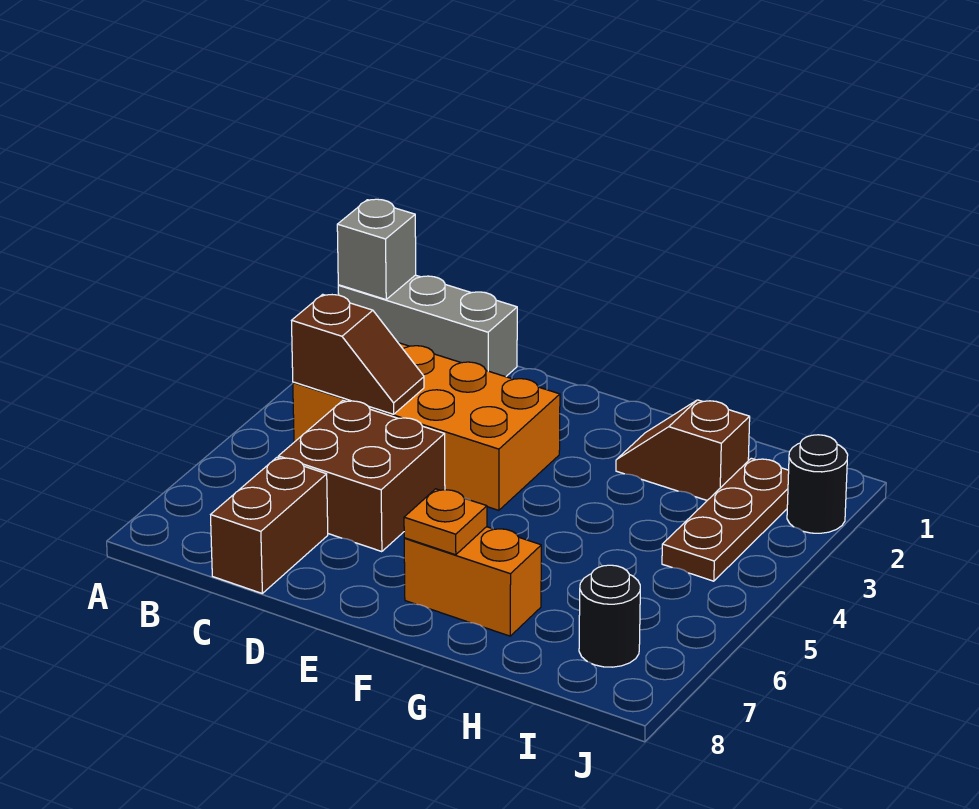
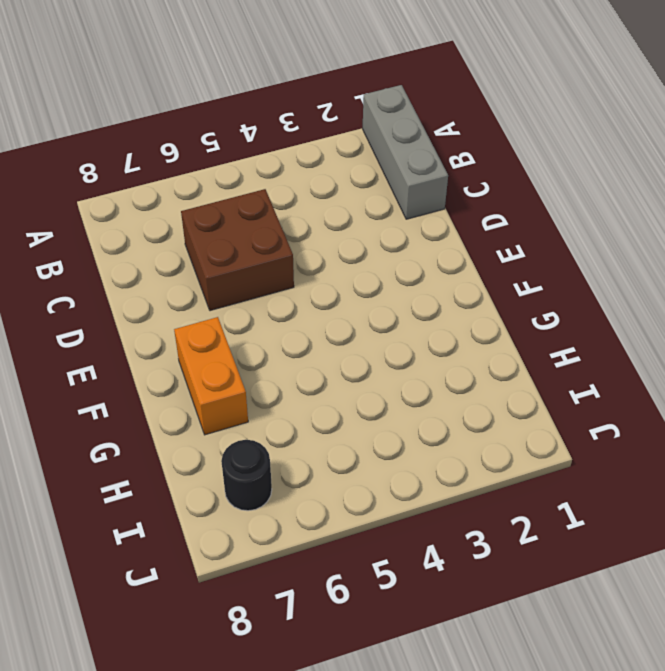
none -> orange 2x4 brick [293,343,560,510]
none -> brown 1x2 brick [211,458,328,593]
none -> brown 1x2 slope [616,400,750,500]

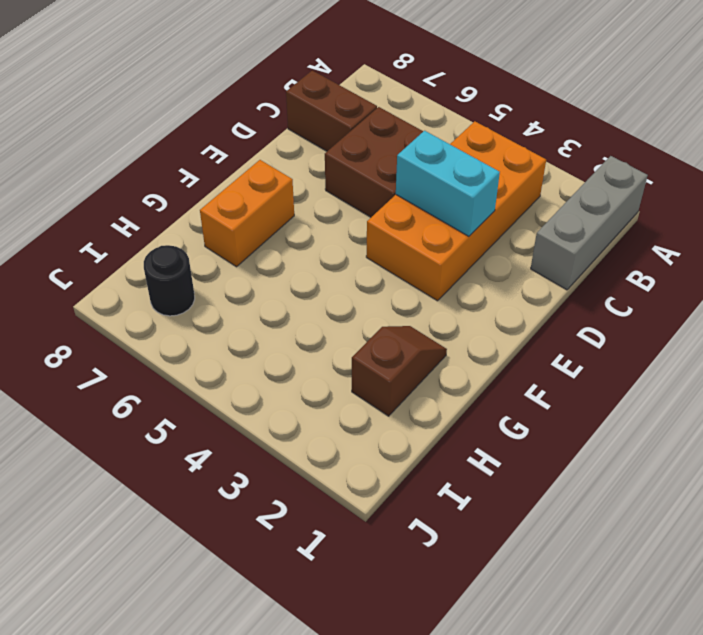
cyan 1x2 brick [396,131,500,236] -> none
none -> brown 1x3 plate [662,458,789,581]
none -> black 1x1 round brick [787,435,848,533]
none -> grey 1x1 brick [337,199,416,300]

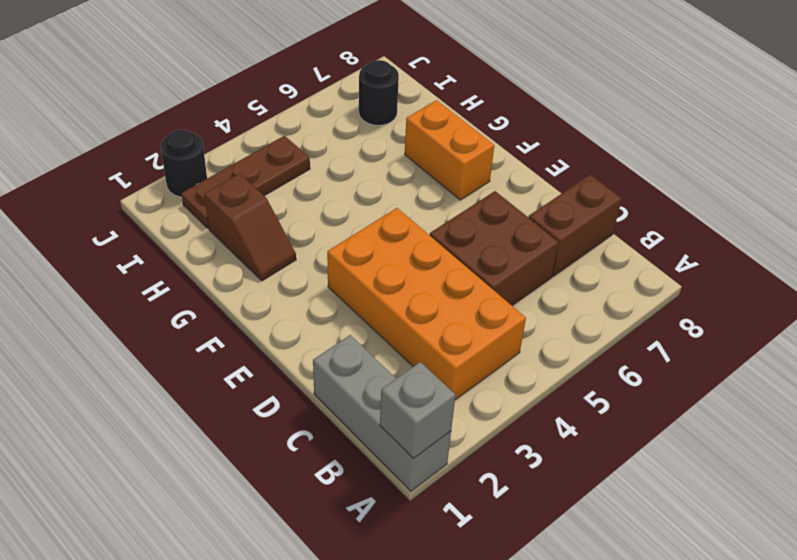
none -> brown 1x2 slope [292,294,424,414]
none -> orange 1x1 plate [404,489,487,555]

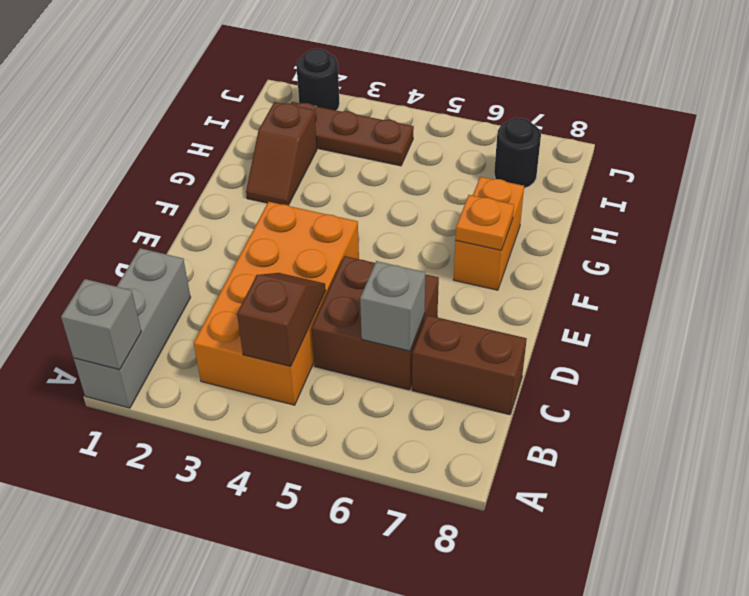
grey 1x1 brick [360,261,425,351] -> none

